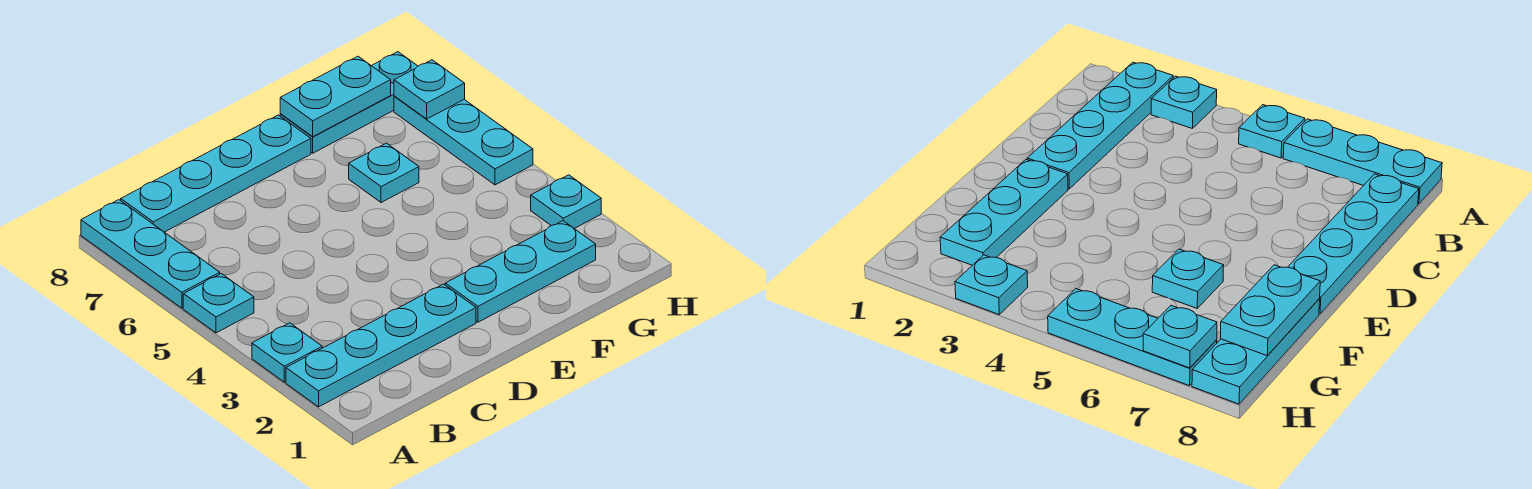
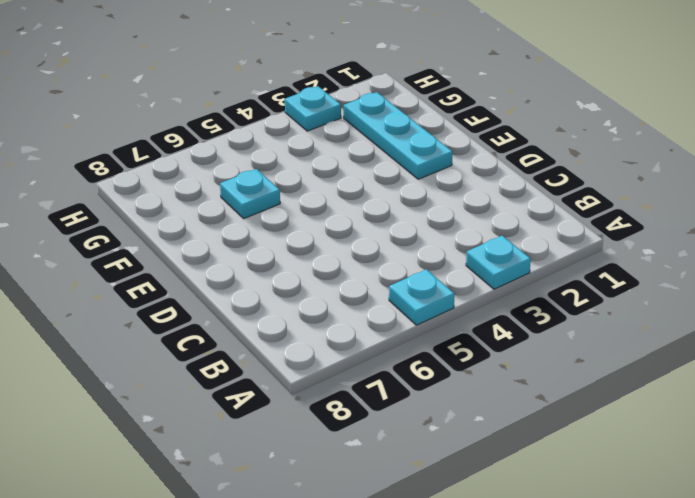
none -> cyan 1x4 plate [286,284,476,407]
none -> cyan 1x3 plate [81,200,220,308]
none -> cyan 1x4 plate [121,115,311,232]

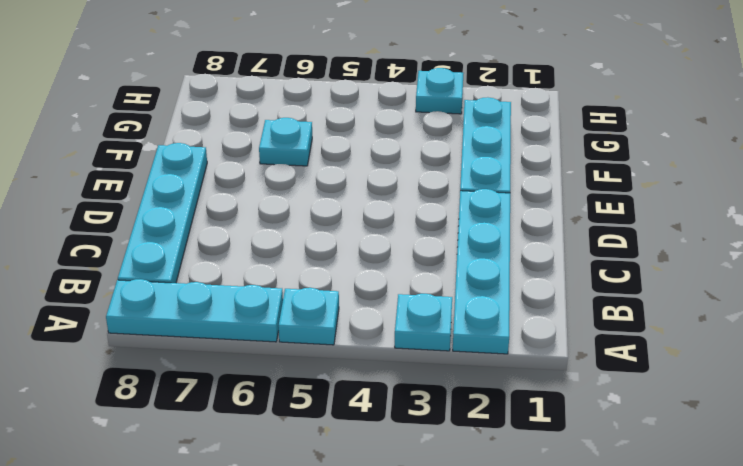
none -> cyan 1x3 plate [280,52,417,153]
none -> cyan 1x3 plate [394,96,533,185]
none -> cyan 1x2 plate [280,56,391,137]

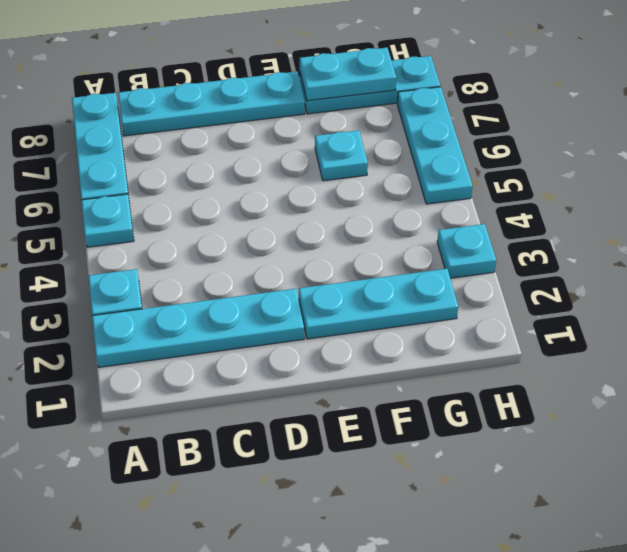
none -> cyan 1x1 plate [394,60,465,119]

